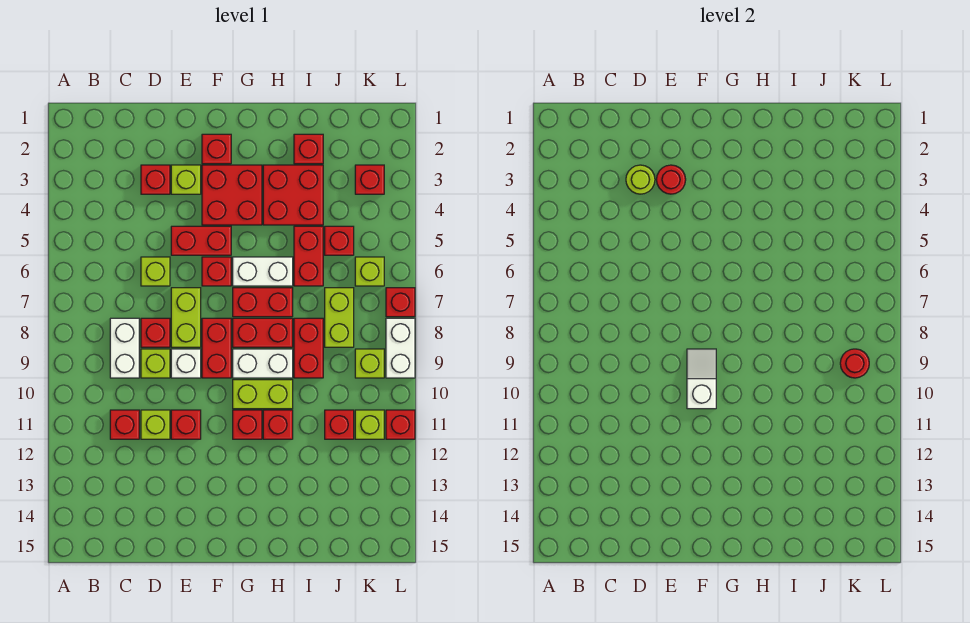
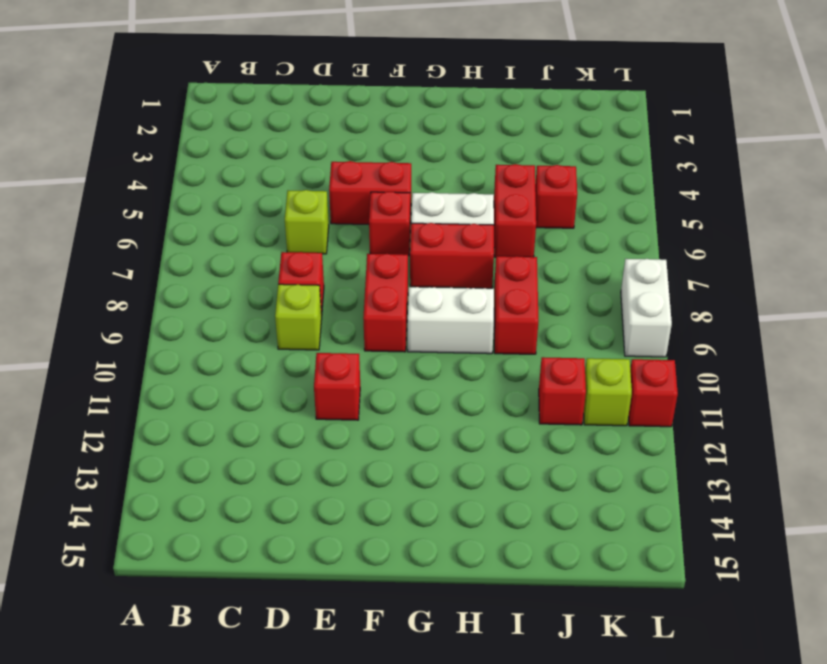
none -> white 1x2 brick [110,318,139,378]
none -> red 1x1 brick [110,410,139,439]
none -> red 1x1 brick [141,165,170,194]
none -> lime 1x1 brick [141,410,170,439]

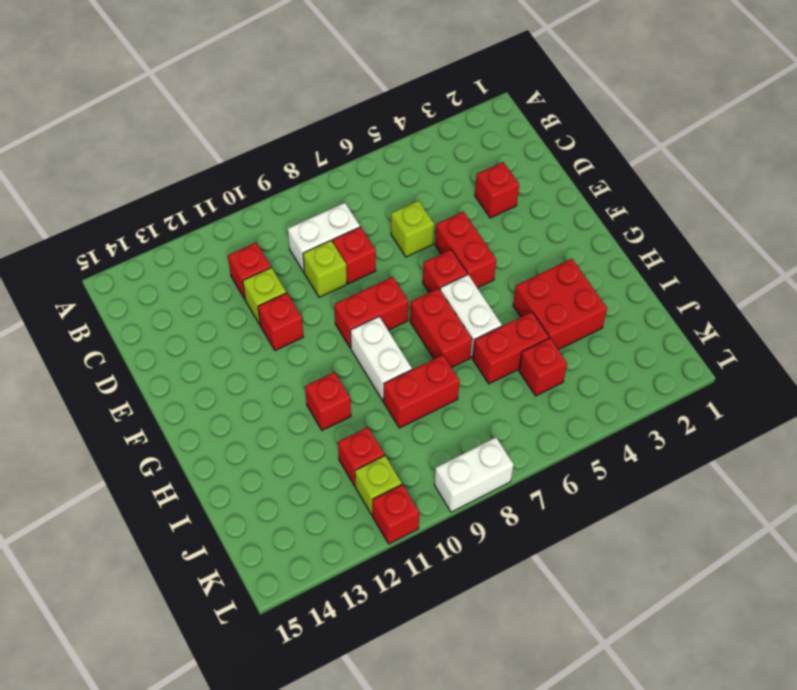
none -> lime 1x1 brick [171,165,201,194]
none -> lime 1x2 brick [171,288,201,347]
none -> white 1x1 brick [171,349,201,378]
none -> red 1x1 brick [202,134,231,164]

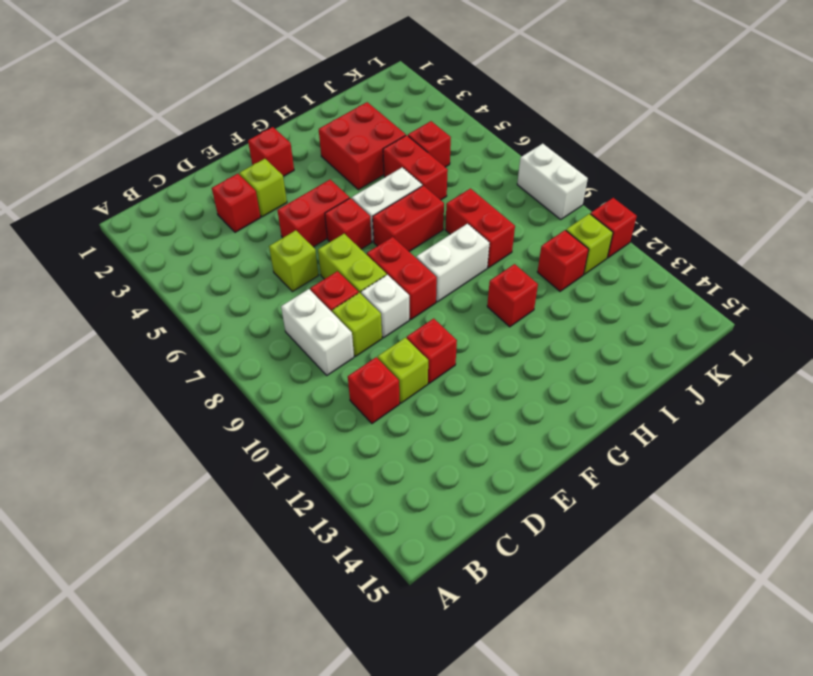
none -> red 2x2 brick [202,165,262,225]
none -> red 1x2 brick [233,318,293,347]
none -> lime 1x2 brick [233,380,293,409]
none -> red 1x1 brick [233,410,262,439]

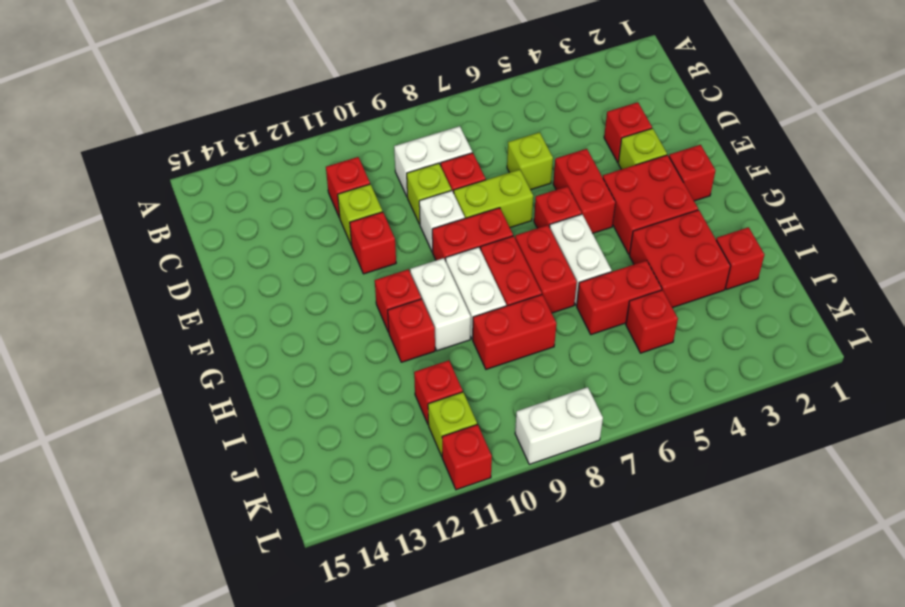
white 1x2 brick [410,258,471,351] -> lime 1x2 brick [233,380,293,409]
none -> lime 1x2 brick [325,288,354,347]
none -> red 1x1 brick [355,165,384,194]
none -> lime 1x1 brick [355,257,384,286]
none -> lime 1x1 brick [355,349,384,378]

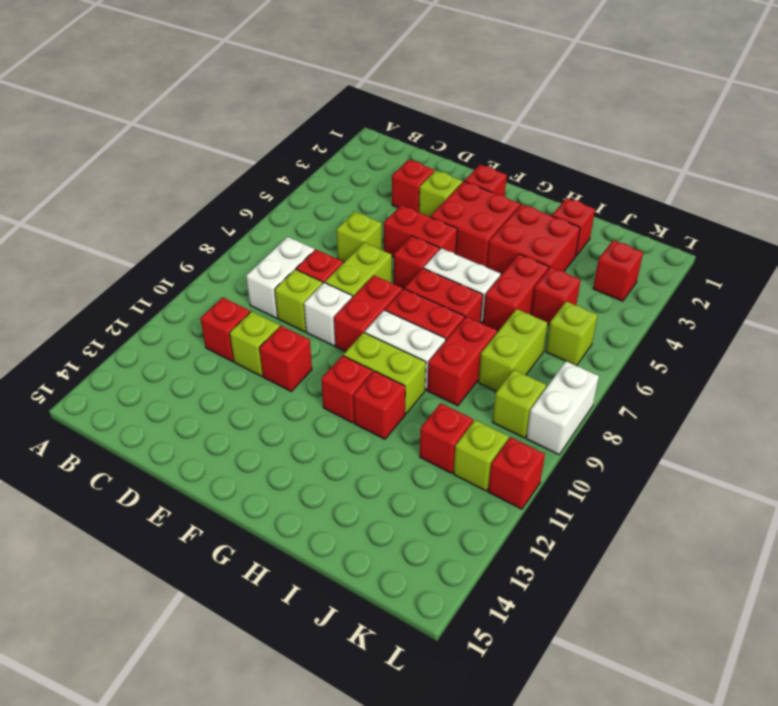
none -> red 1x1 brick [386,288,415,317]
none -> lime 1x1 round brick [626,165,655,194]
none -> red 1x1 round brick [657,165,686,194]
none -> white 1x2 slope [687,349,716,409]

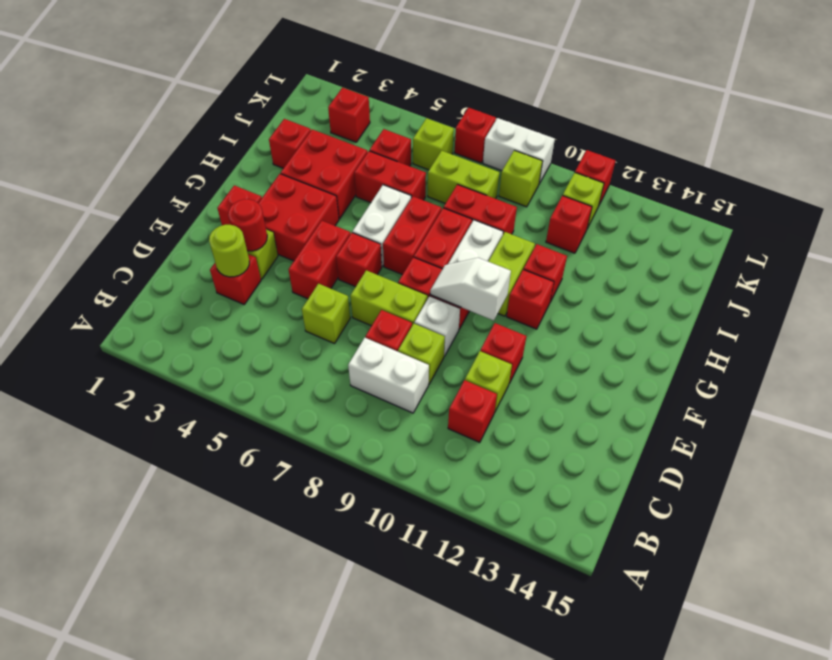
none -> red 1x1 round brick [840,349,869,378]

